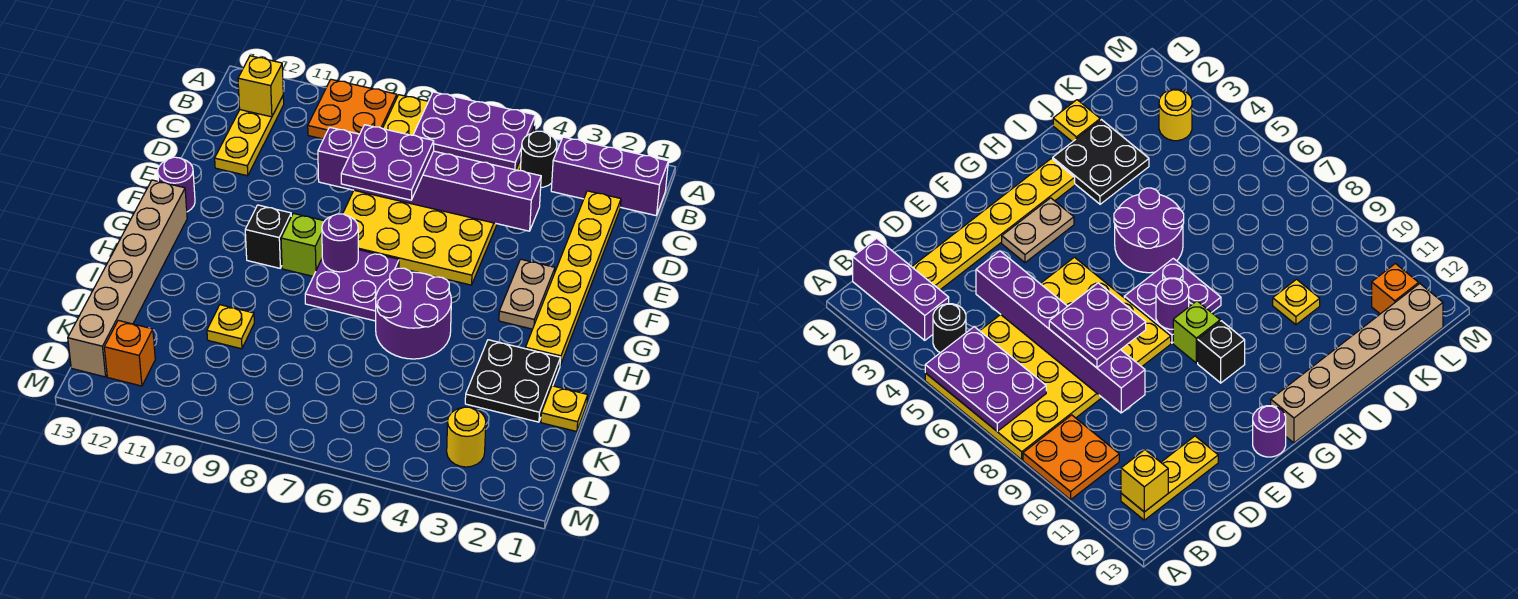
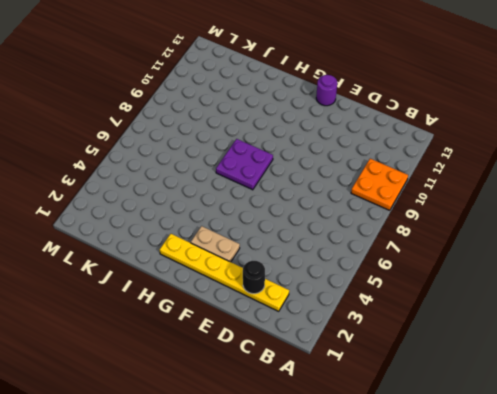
black 1x1 round brick [243,261,265,294] -> black 1x1 round brick moved to [520,131,557,187]
none -> yellow 4x6 plate [343,95,535,285]
none -> purple 1x3 brick [551,137,668,215]
none -> yellow 1x3 plate [215,96,284,176]

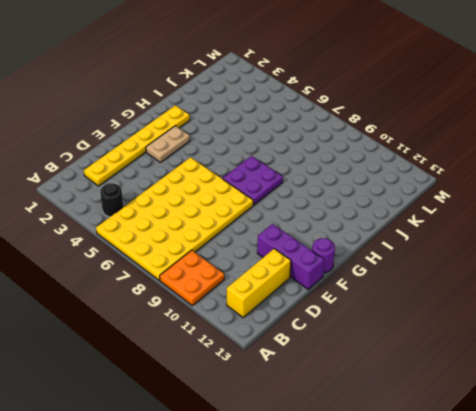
yellow 1x3 brick [227,249,291,317] -> yellow 1x3 plate [215,96,284,176]
purple 1x3 brick [257,224,324,289] -> purple 1x3 brick moved to [551,137,668,215]
none -> lime 1x1 brick [281,213,324,276]
none -> black 1x1 brick [245,205,291,268]
none -> tan 1x6 brick [68,180,187,377]

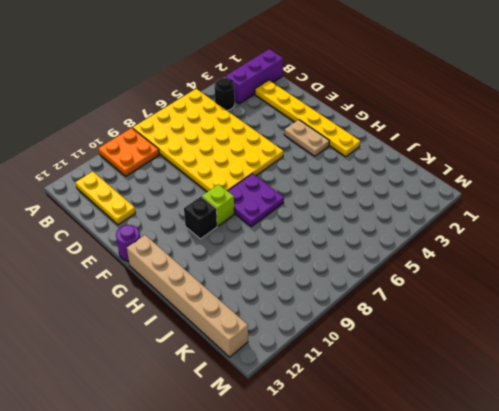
none -> purple 2x2 round brick [376,268,451,359]
none -> black 2x2 plate [465,340,560,422]
none -> yellow 1x1 plate [541,386,588,432]

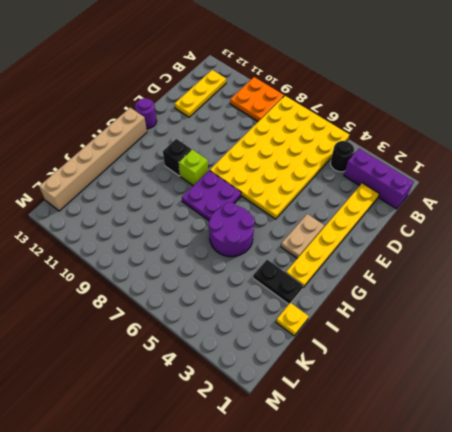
black 1x2 plate [253,260,303,304] -> black 2x2 plate [465,340,560,422]
none -> yellow 1x1 plate [207,305,254,349]
none -> yellow 1x1 round brick [447,407,486,467]
none -> orange 1x1 brick [104,320,155,386]

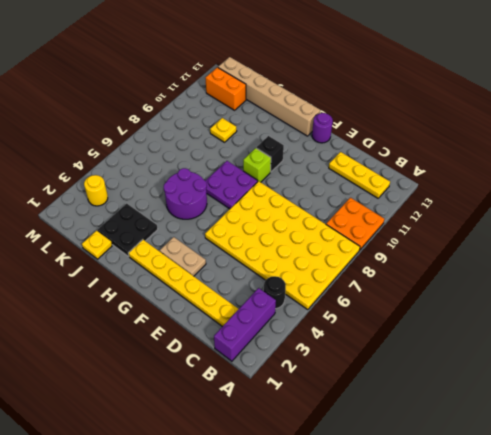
orange 1x2 brick [205,67,246,110] -> orange 1x1 brick [104,320,155,386]
none -> purple 2x3 plate [413,92,535,170]
none -> yellow 1x1 brick [238,56,283,117]
none -> purple 1x6 brick [318,127,541,231]

